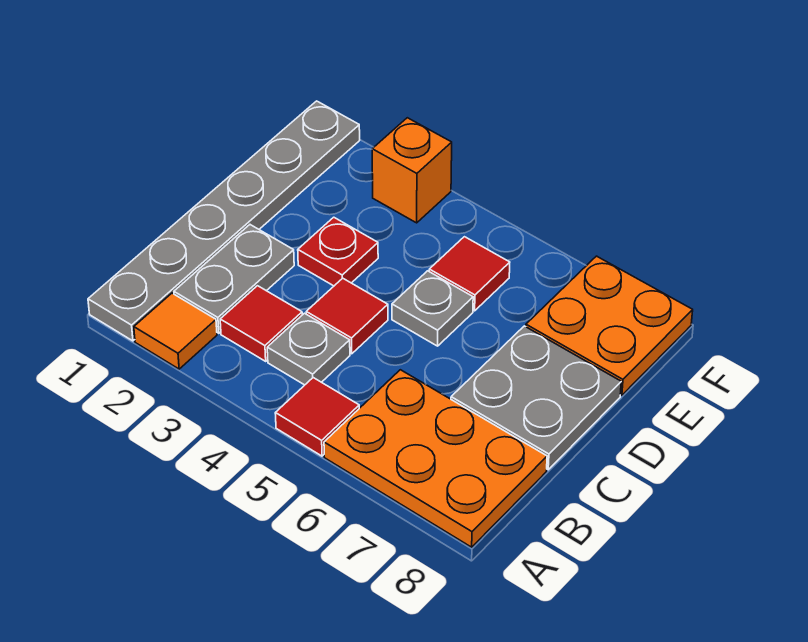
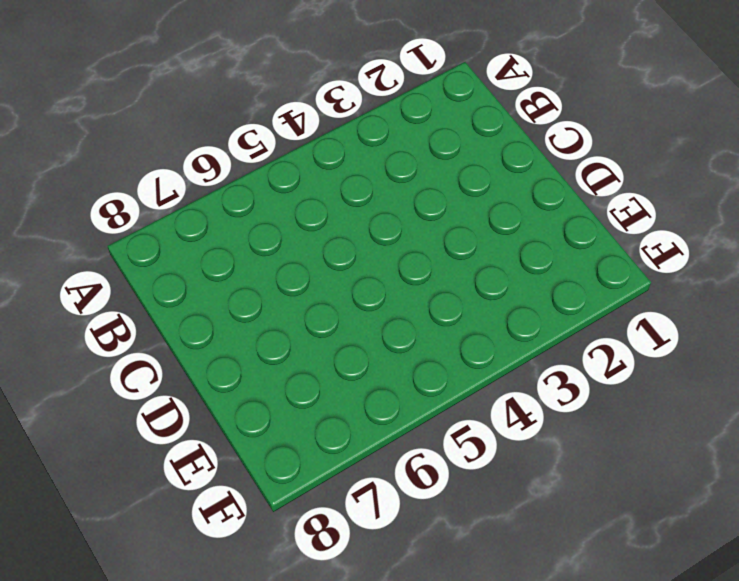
none -> grey 1x6 plate [88,101,360,341]
none -> orange 1x1 tile [134,293,217,369]
none -> red 1x1 tile [275,378,359,456]

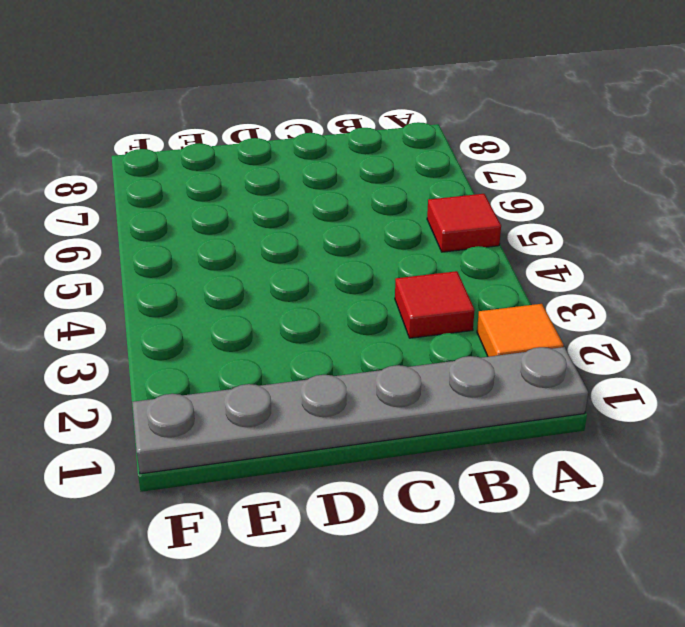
none -> orange 2x3 plate [324,370,547,547]
none -> grey 1x2 plate [174,225,294,333]
none -> grey 1x1 plate [267,313,350,385]

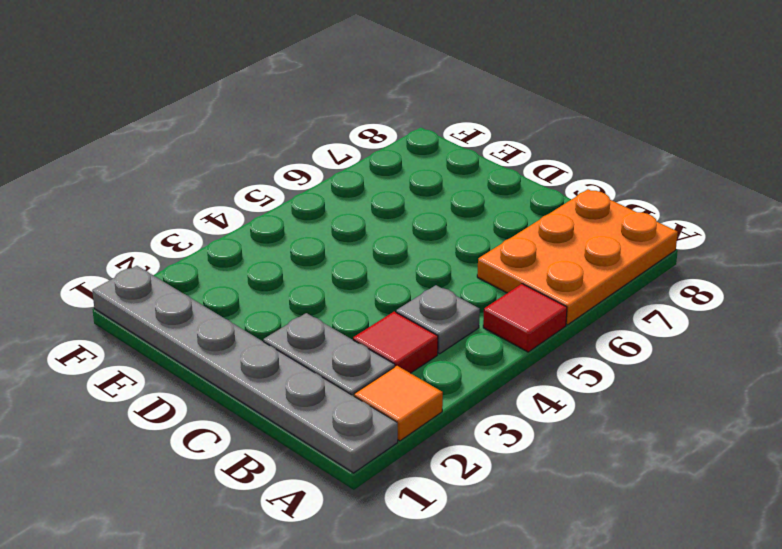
none -> red 1x1 tile [306,278,388,354]
none -> grey 2x2 plate [451,326,621,470]
none -> red 1x1 plate [298,217,378,286]

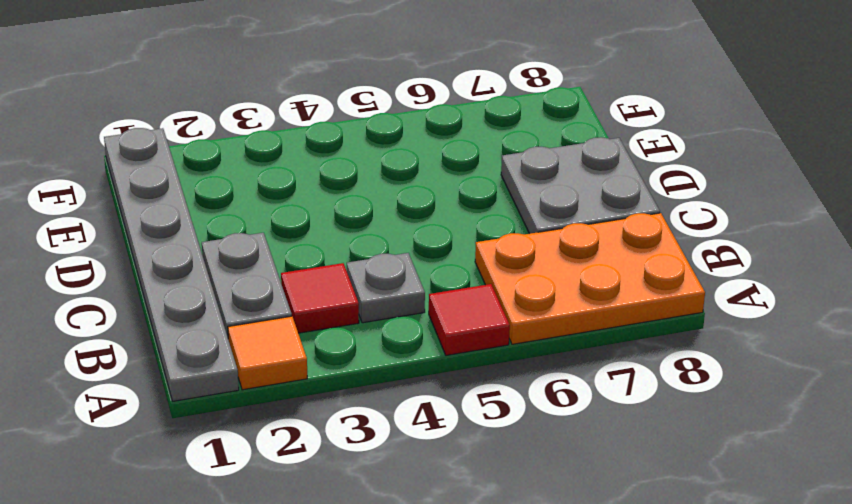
none -> red 1x1 tile [306,278,388,354]
none -> red 1x1 plate [298,217,378,286]
none -> grey 1x1 plate [392,271,473,346]

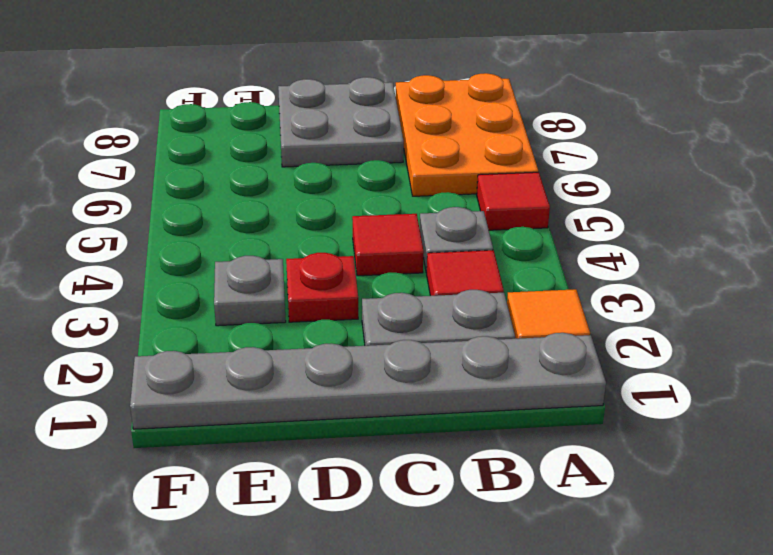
grey 1x1 plate [214,256,286,326] -> grey 1x1 plate moved to [392,271,473,346]
none -> red 1x1 tile [429,237,510,311]
none -> orange 2x2 plate [526,256,693,395]
none -> orange 1x1 brick [372,118,452,223]

